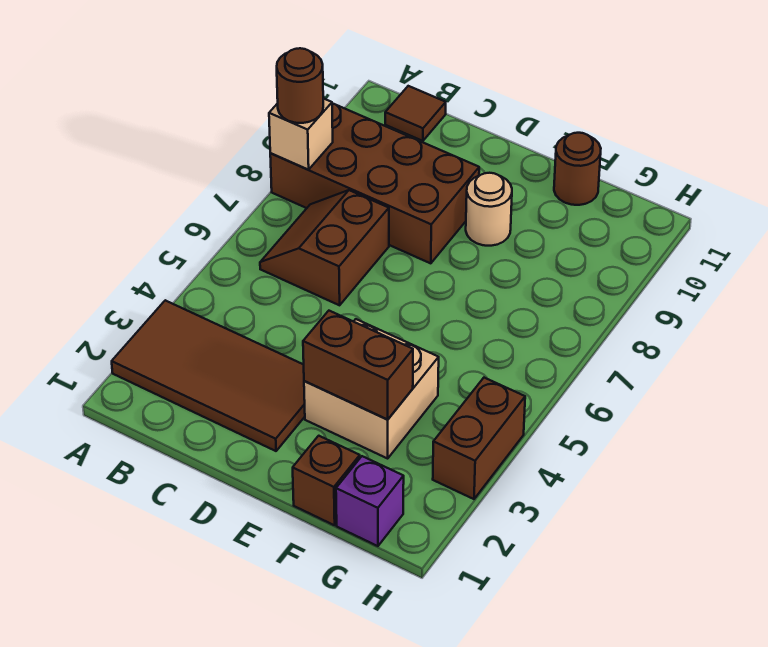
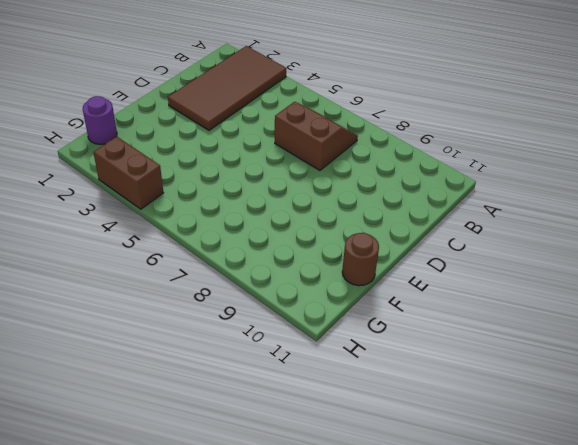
purple 1x1 round brick [83,96,117,144] -> purple 1x1 brick [336,456,404,546]
none -> brown 2x4 brick [270,103,479,263]
none -> brown 1x1 tile [385,86,446,141]
none -> tan 2x2 brick [304,319,439,458]

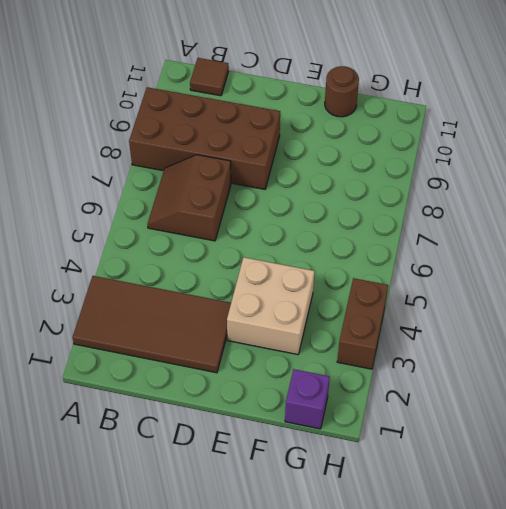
none -> tan 1x1 round brick [466,173,512,246]
none -> brown 1x1 brick [293,436,360,525]
none -> tan 1x1 brick [269,98,333,170]

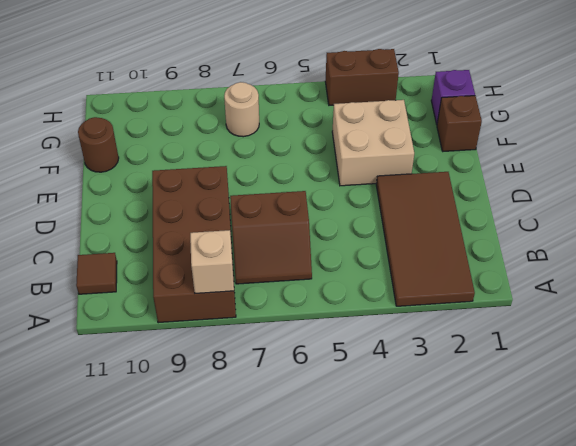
tan 1x1 round brick [224,82,259,137] -> tan 1x1 round brick moved to [466,173,512,246]
none -> brown 1x2 brick [303,311,413,420]
none -> brown 1x1 round brick [277,48,323,123]

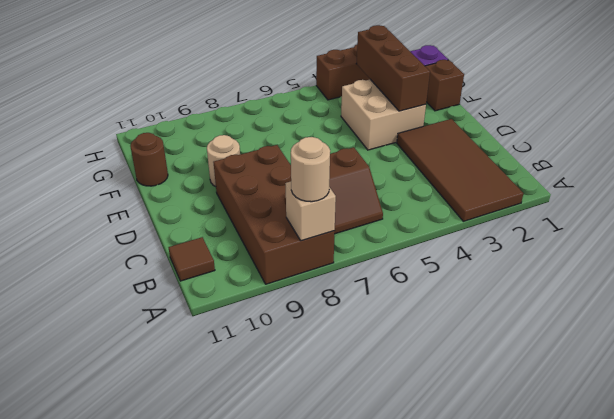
tan 1x1 round brick [291,137,330,202] -> brown 1x1 round brick [277,48,323,123]
brown 1x3 brick [356,25,430,111] -> brown 1x2 brick [303,311,413,420]

